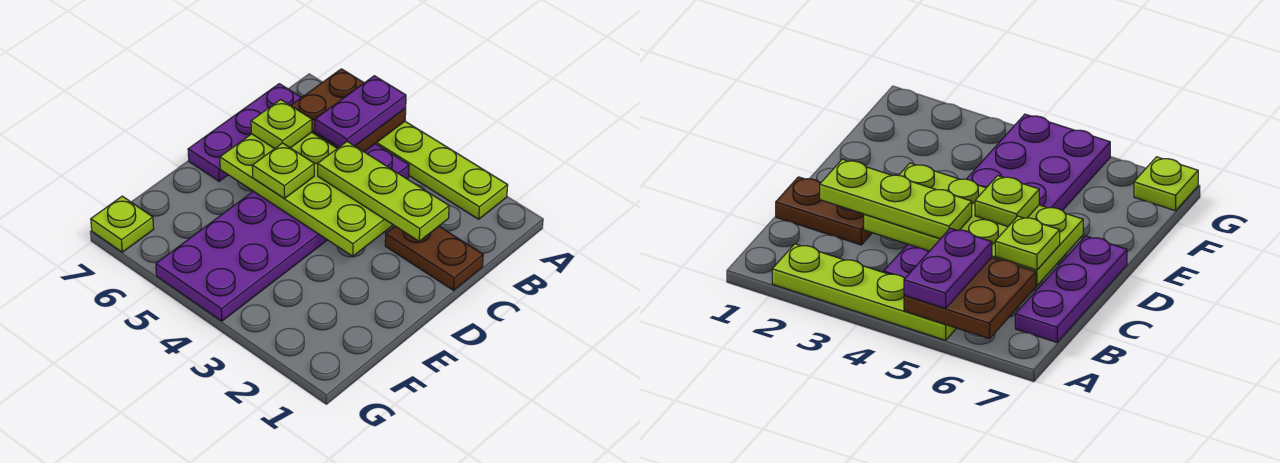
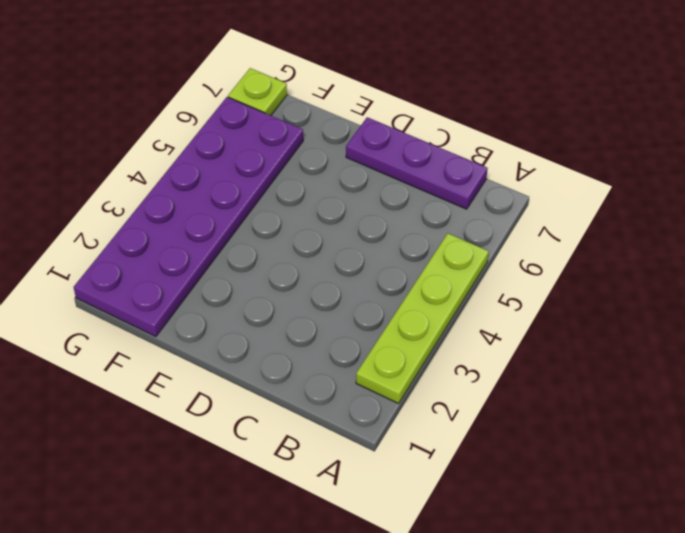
purple 2x6 plate [74,97,303,337] -> purple 2x6 plate turned to [156,144,409,321]
none -> brown 1x2 plate [385,226,483,290]
none -> brown 2x2 plate [291,69,406,152]

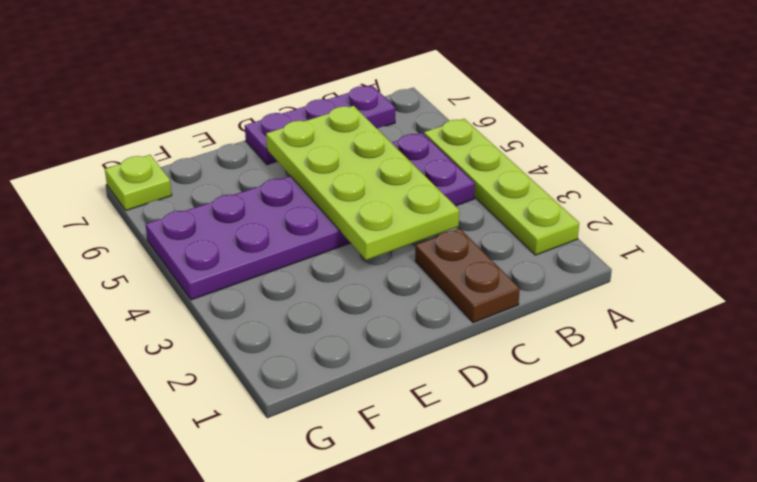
none -> brown 2x2 plate [291,69,406,152]
none -> purple 1x2 plate [315,76,406,147]

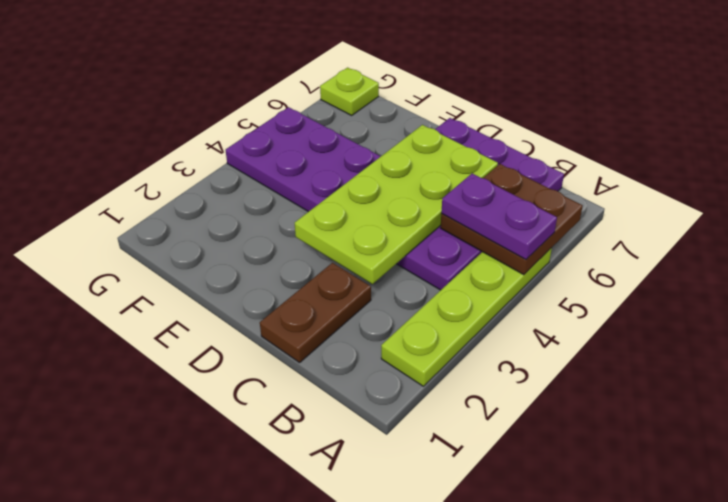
none -> lime 1x3 plate [318,141,449,241]
none -> lime 1x1 plate [251,100,312,148]

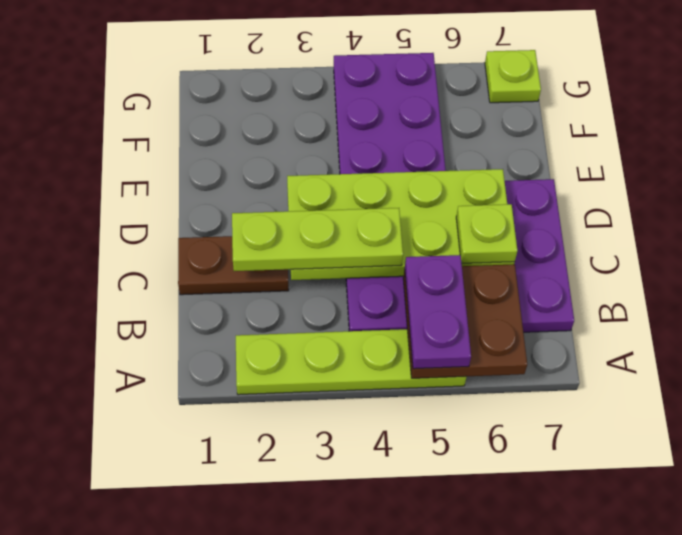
none -> lime 1x1 plate [252,143,314,198]

